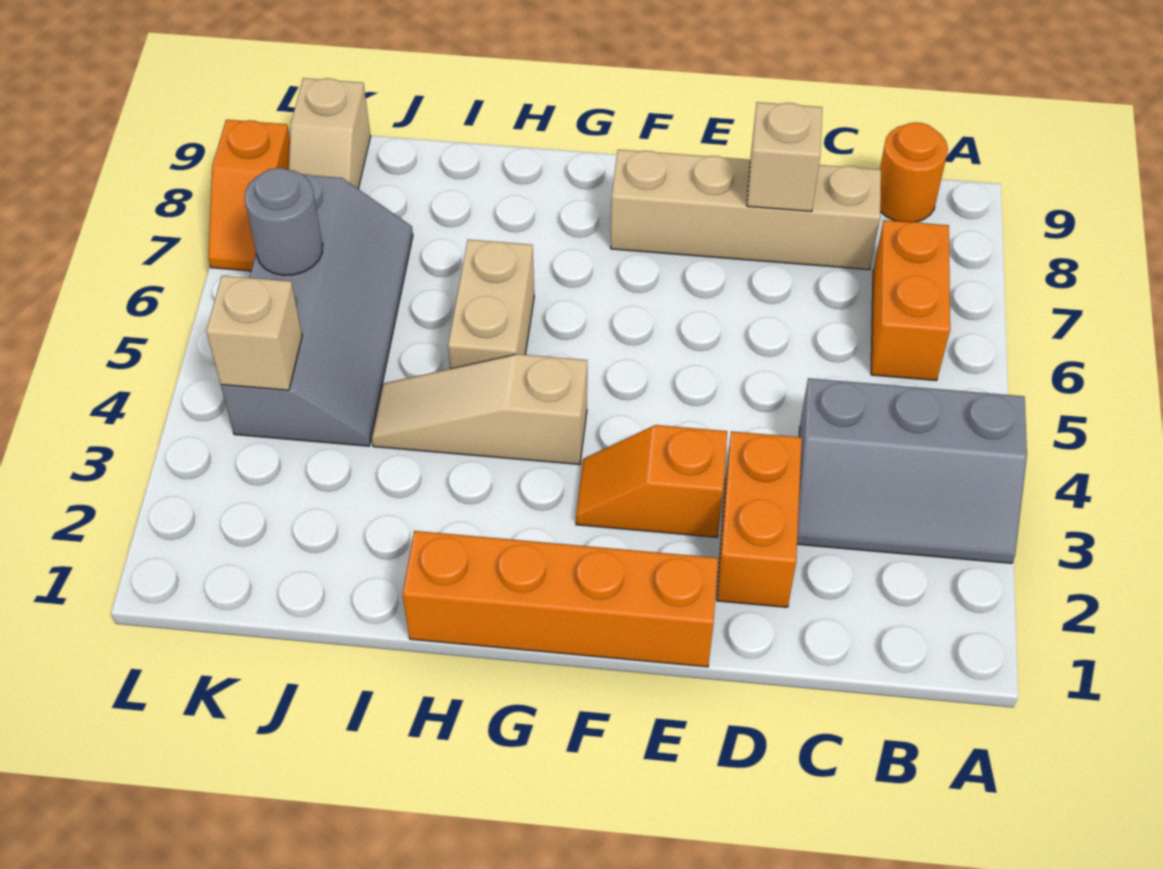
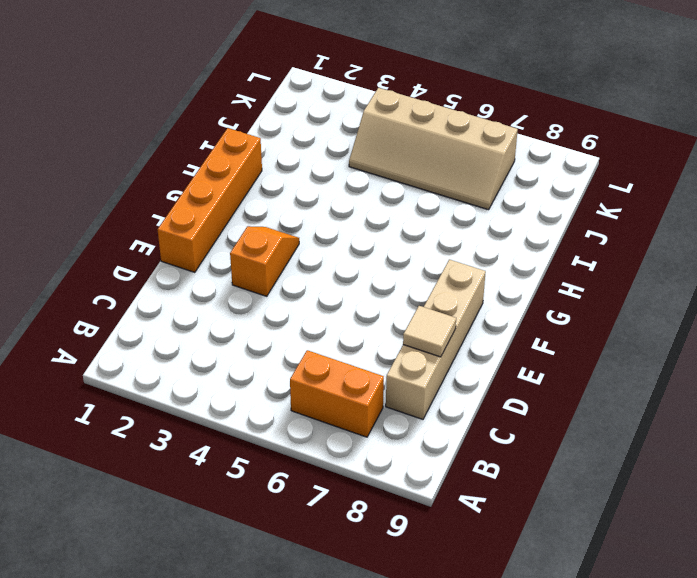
tan 1x1 tile [403,306,456,357] -> tan 1x1 brick [747,102,822,211]
tan 2x4 slope [349,88,518,210] -> grey 2x4 slope [221,174,413,446]
none -> grey 2x3 slope [797,378,1027,563]
none -> orange 1x1 round brick [880,122,948,222]
none -> orange 1x2 brick [717,431,802,607]

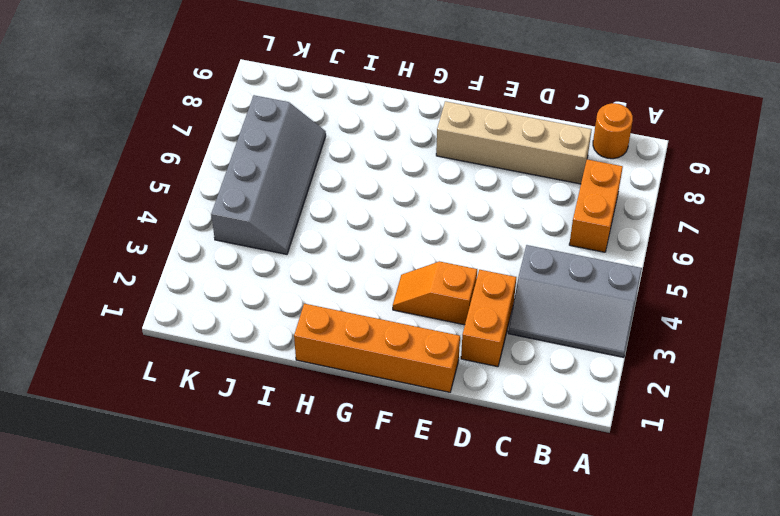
none -> tan 1x3 slope [372,354,587,465]
none -> tan 1x2 brick [448,240,534,369]
none -> tan 1x2 slope [289,78,371,189]

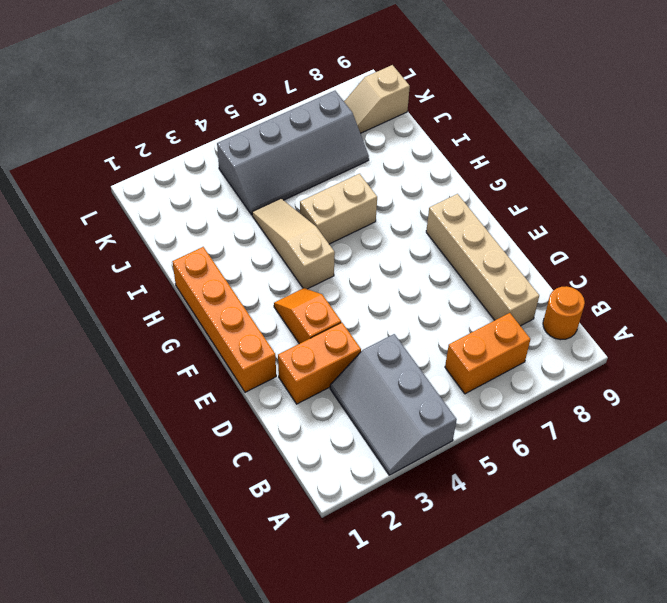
none -> orange 1x2 slope [208,120,290,271]
none -> tan 1x1 brick [747,102,822,211]
none -> tan 1x1 brick [206,276,302,390]

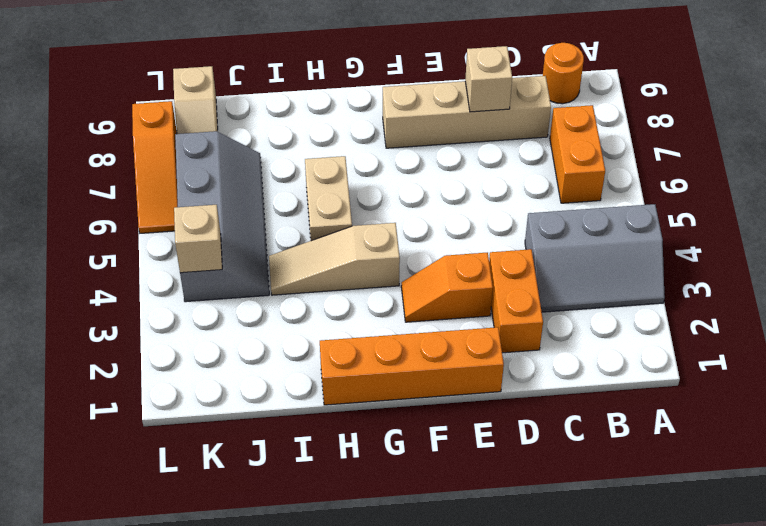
orange 1x3 slope [132,101,178,233] -> orange 1x2 slope [208,120,290,271]
none -> grey 1x1 round brick [245,168,323,275]

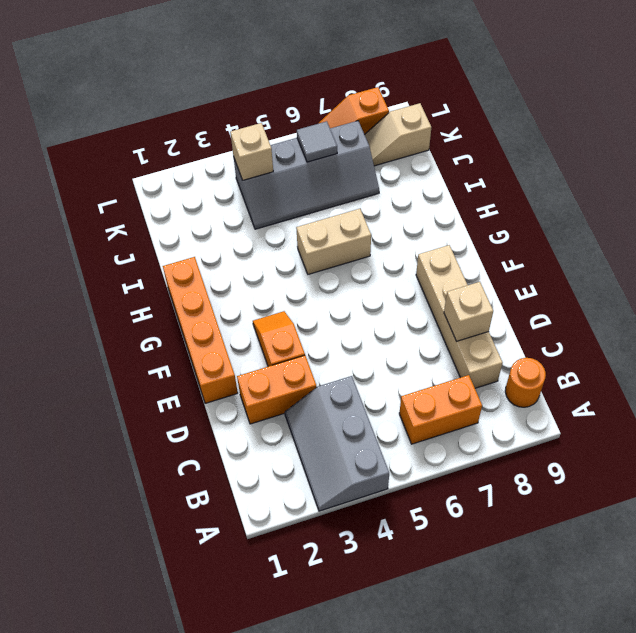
grey 1x1 tile [297,121,337,162] -> grey 1x1 round brick [245,168,323,275]
none -> tan 1x3 slope [372,354,587,465]

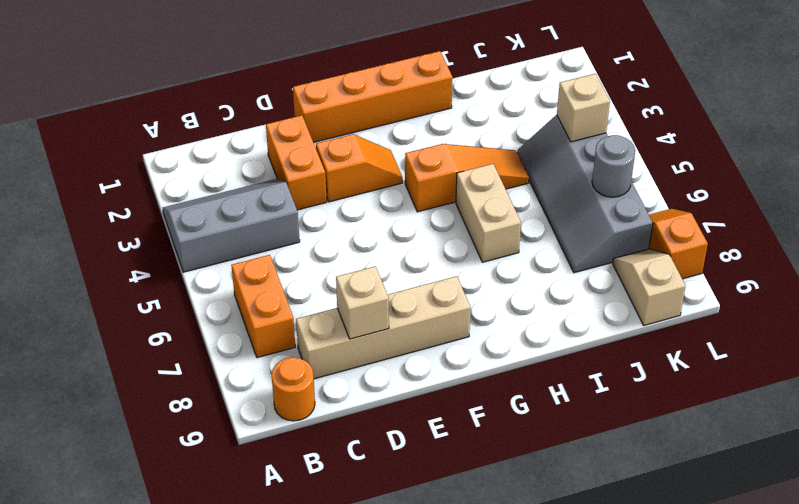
orange 1x3 slope [405,144,529,212] -> tan 1x3 slope [372,354,587,465]

